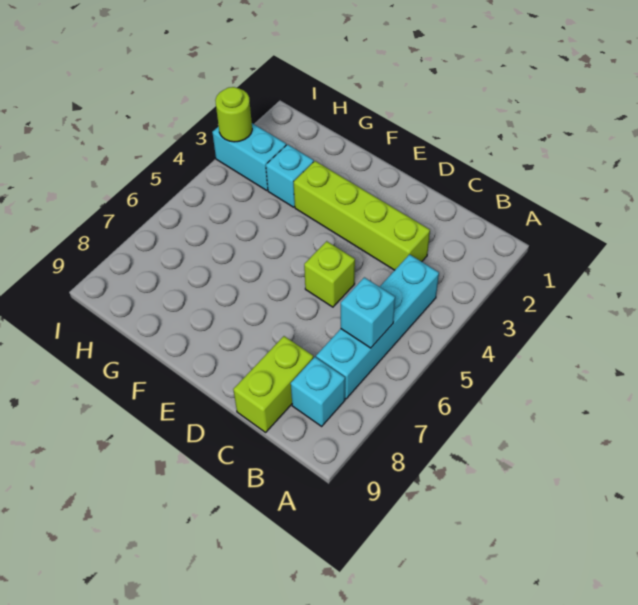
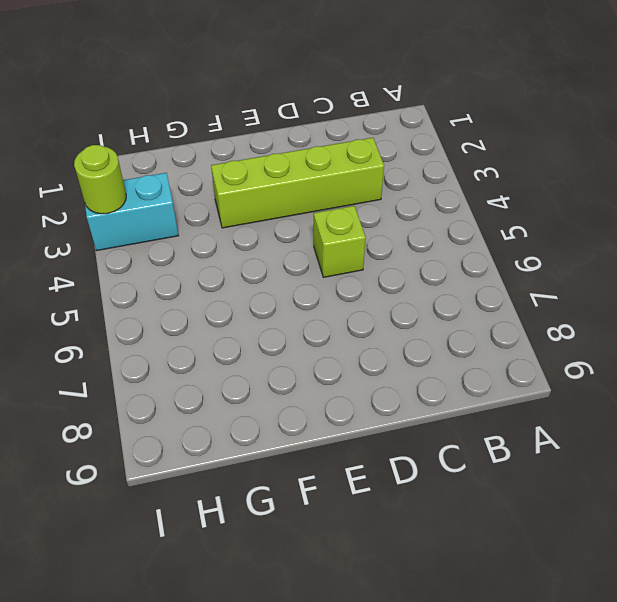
none -> cyan 1x4 brick [316,255,439,399]
none -> cyan 1x1 brick [291,357,345,426]

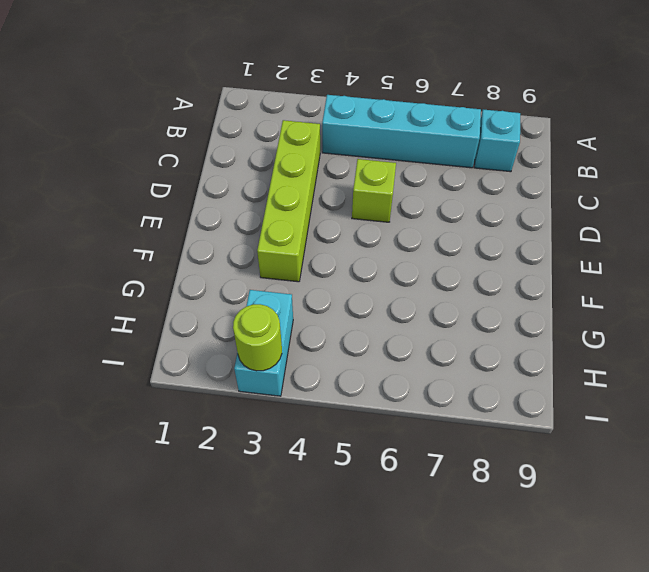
none -> lime 1x2 brick [233,336,313,432]
none -> cyan 1x1 brick [266,145,314,207]

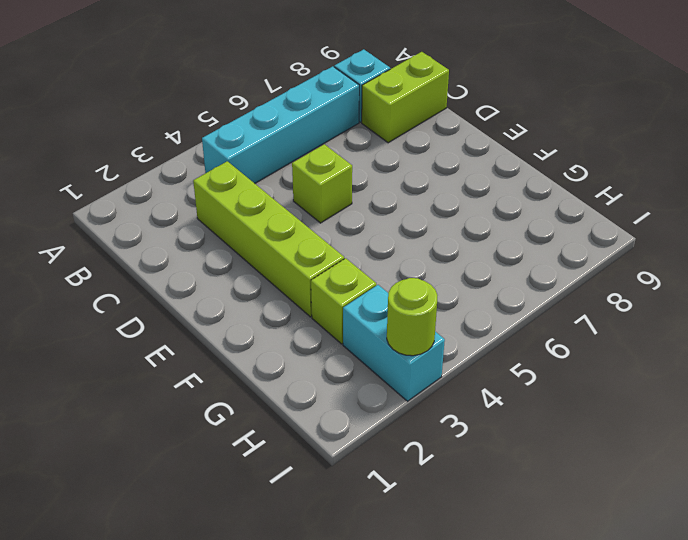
lime 1x1 brick [311,258,376,344] -> cyan 1x1 brick [266,145,314,207]
none -> cyan 1x1 brick [341,277,395,348]

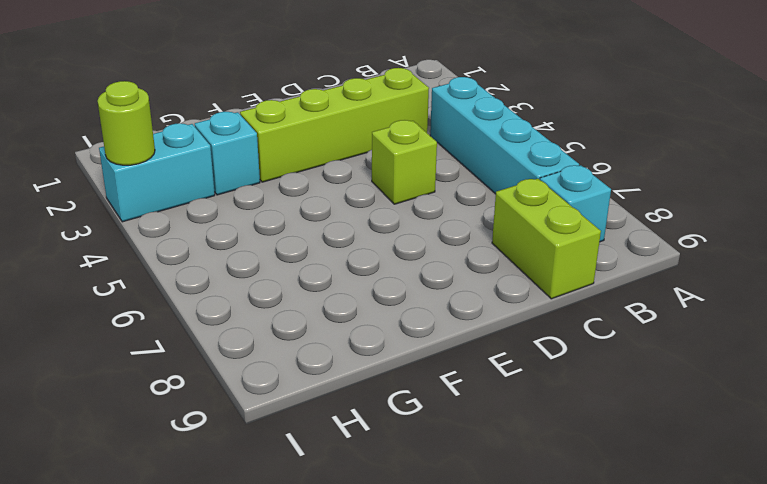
none -> cyan 1x1 brick [341,277,395,348]

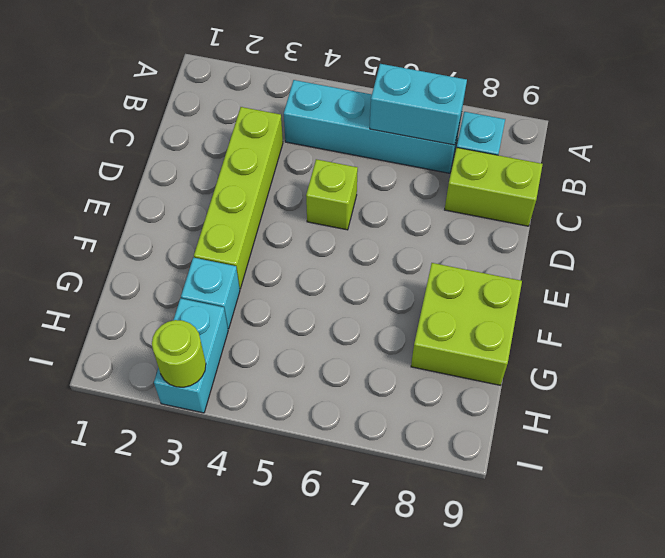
cyan 1x2 brick [370,64,467,145] -> cyan 1x1 brick [341,277,395,348]
lime 2x2 brick [411,263,522,385] -> none

